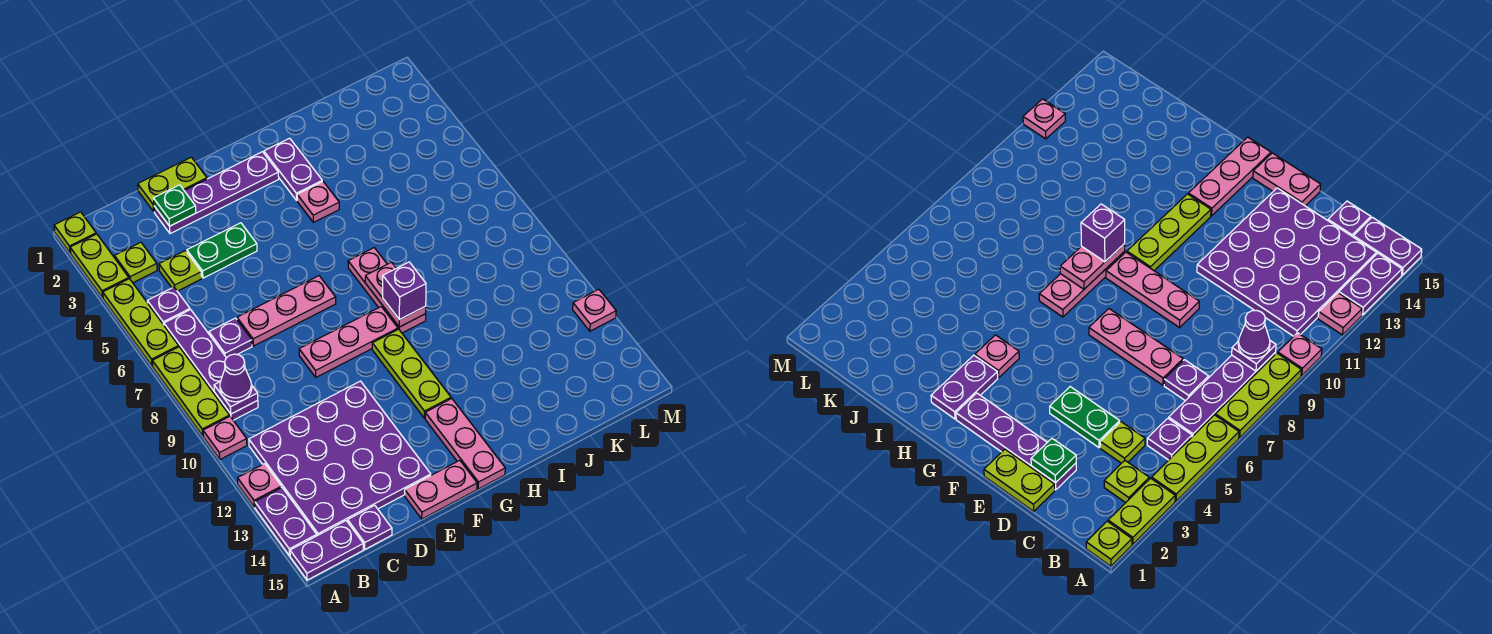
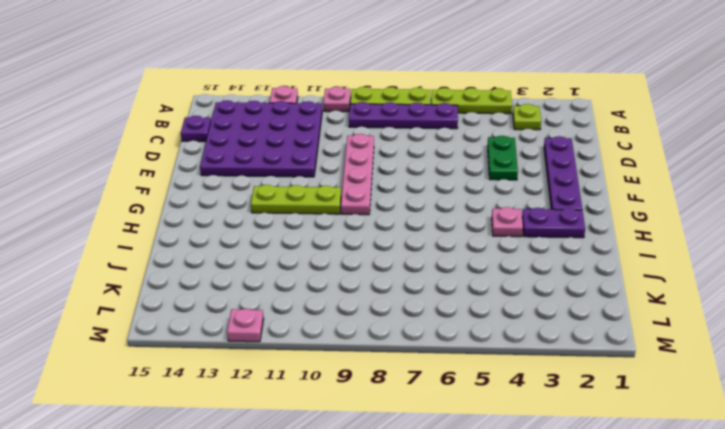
pink 1x4 plate [341,134,374,215] -> pink 1x3 plate [299,307,398,377]
none -> lime 1x1 plate [54,212,96,253]
none -> lime 1x2 plate [70,234,129,298]
none -> purple 1x2 plate [255,488,317,556]
none -> purple 1x2 plate [290,521,363,580]

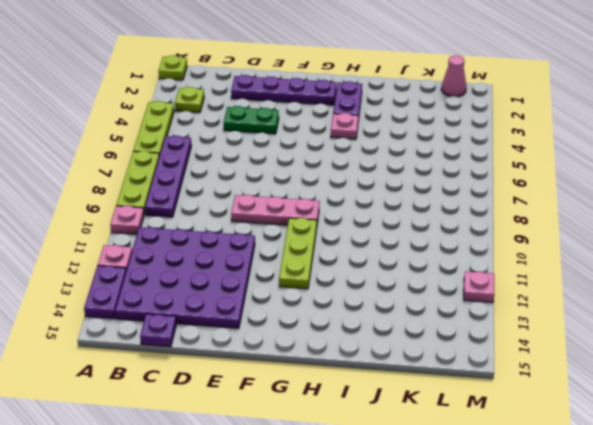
pink 1x1 cone [441,55,466,97] -> none
none -> lime 1x2 plate [70,234,129,298]
none -> purple 1x2 plate [290,521,363,580]
none -> purple 1x1 plate [147,287,190,325]
none -> lime 1x1 plate [159,251,202,291]

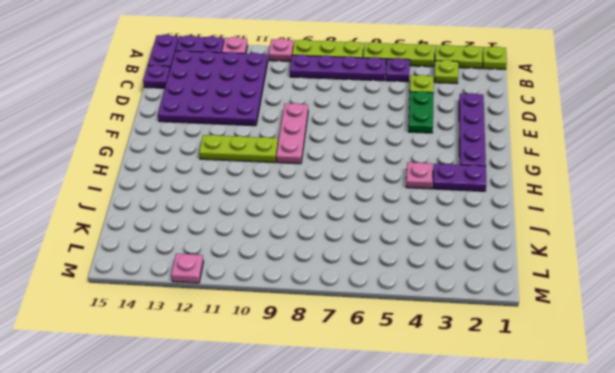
none -> purple 1x1 plate [209,318,252,358]
none -> lime 1x2 plate [138,157,207,211]
none -> pink 1x3 plate [237,276,336,346]
none -> pink 1x2 plate [405,460,477,519]

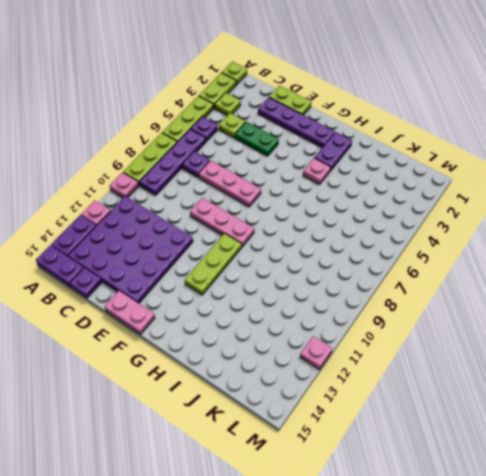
none -> pink 1x3 plate [425,399,505,489]
none -> pink 1x3 plate [348,248,426,333]
none -> purple 1x1 plate [214,381,258,414]
none -> green 1x1 plate [153,185,196,226]

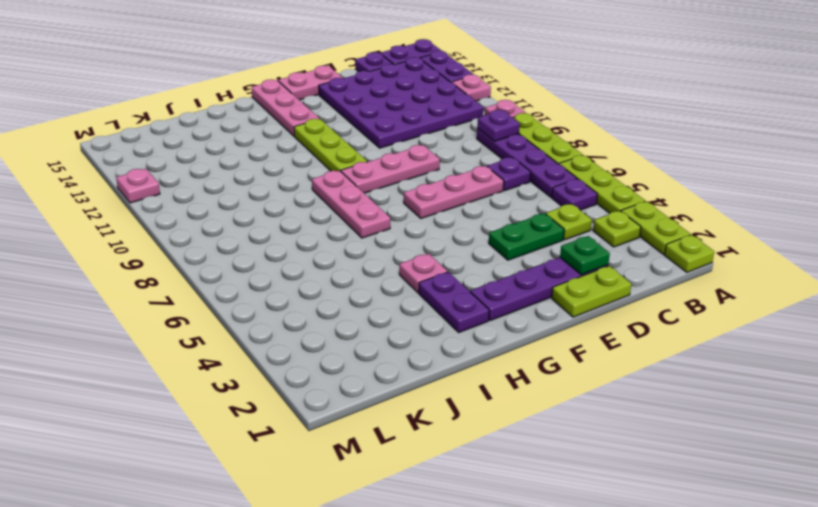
none -> pink 1x2 plate [365,262,426,327]
none -> purple 1x1 cone [220,354,252,402]
none -> purple 1x1 brick [383,262,426,320]

